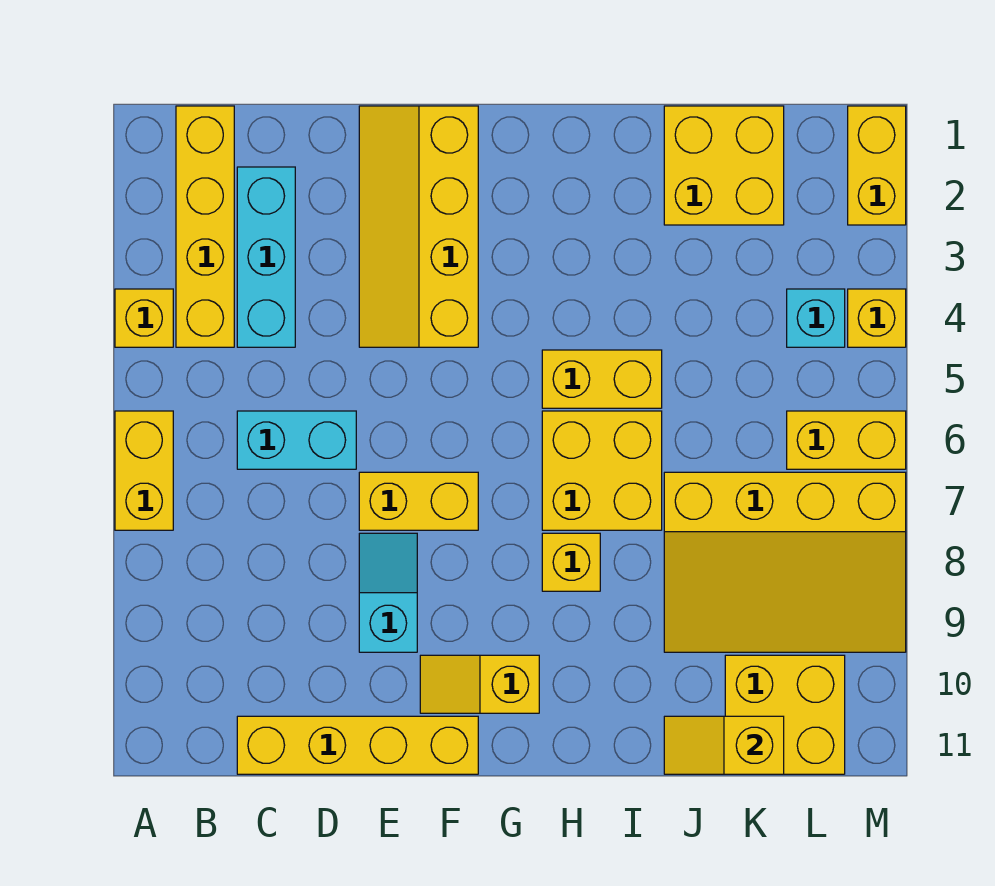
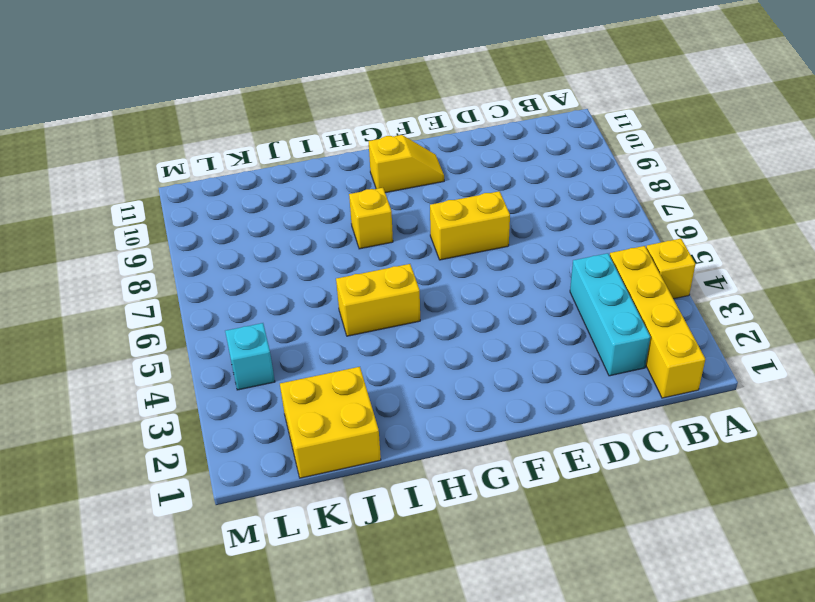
none -> yellow 1x2 brick [115,411,173,530]
none -> cyan 1x2 brick [237,411,356,469]
none -> yellow 1x4 brick [237,716,478,774]

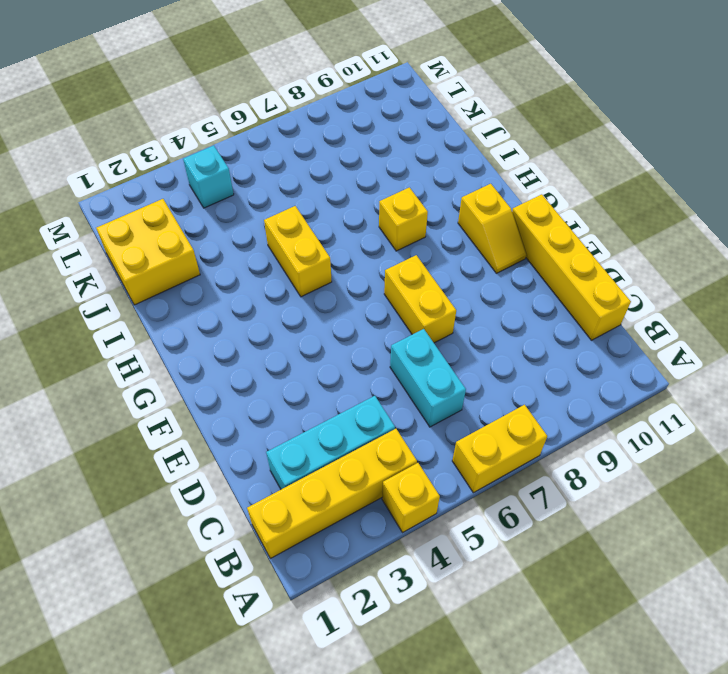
none -> yellow 2x4 slope [359,106,478,347]
none -> cyan 1x2 slope [359,533,417,652]
none -> yellow 2x2 brick [542,411,662,530]

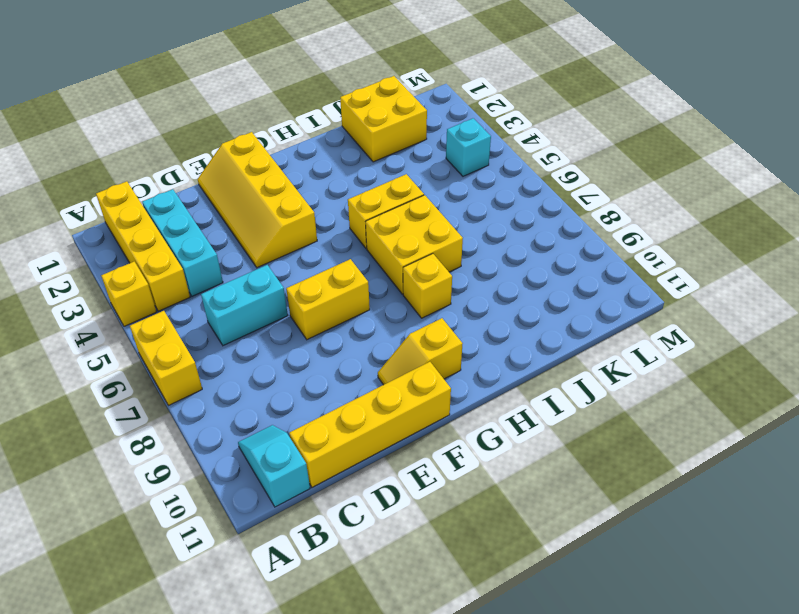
cyan 1x2 slope [238,425,310,507] -> cyan 1x2 slope moved to [359,533,417,652]
none -> yellow 3x4 slope [664,472,906,652]
none -> yellow 2x2 brick [725,655,845,774]
none -> yellow 1x2 brick [787,411,906,469]

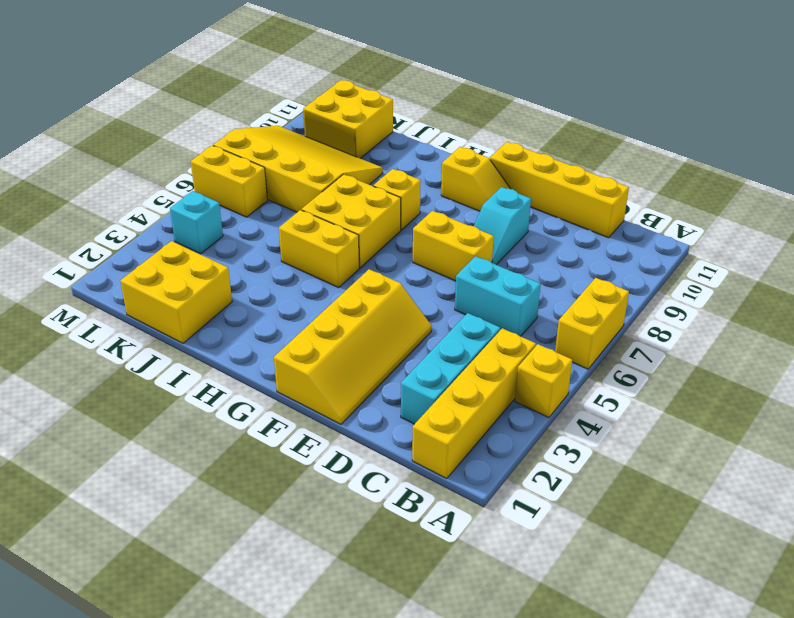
none -> yellow 1x2 brick [848,106,906,225]
none -> yellow 1x1 brick [848,289,906,347]
none -> yellow 1x2 slope [664,716,784,774]

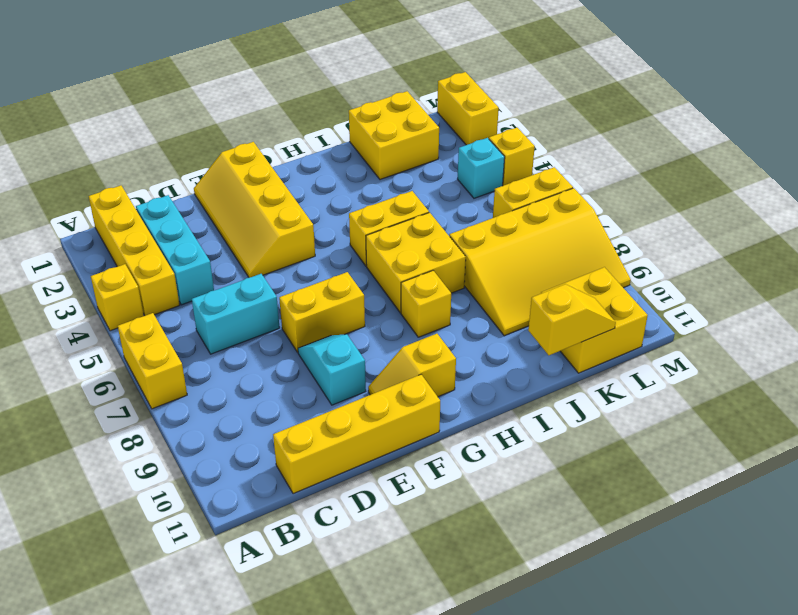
yellow 1x2 slope [528,284,616,355] -> yellow 1x2 slope turned to [664,716,784,774]

